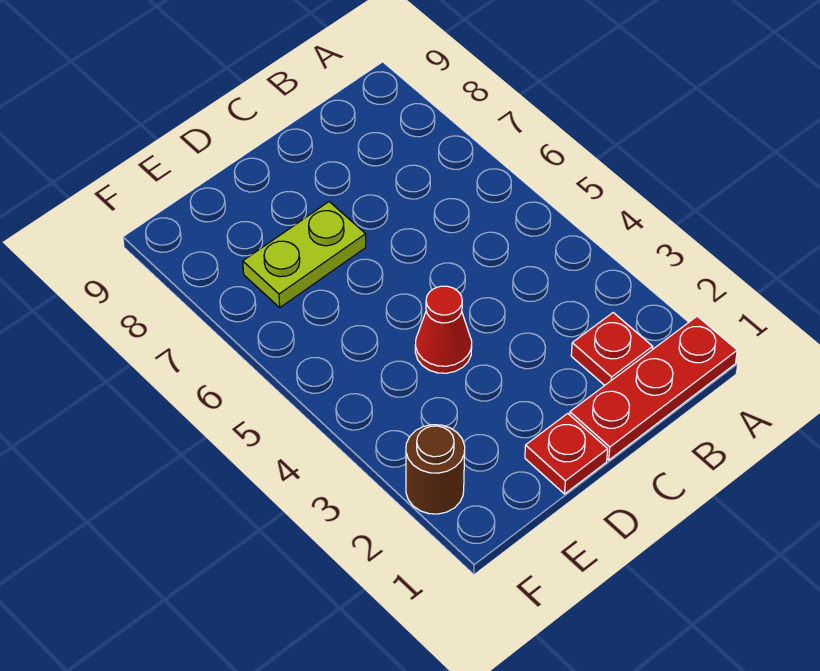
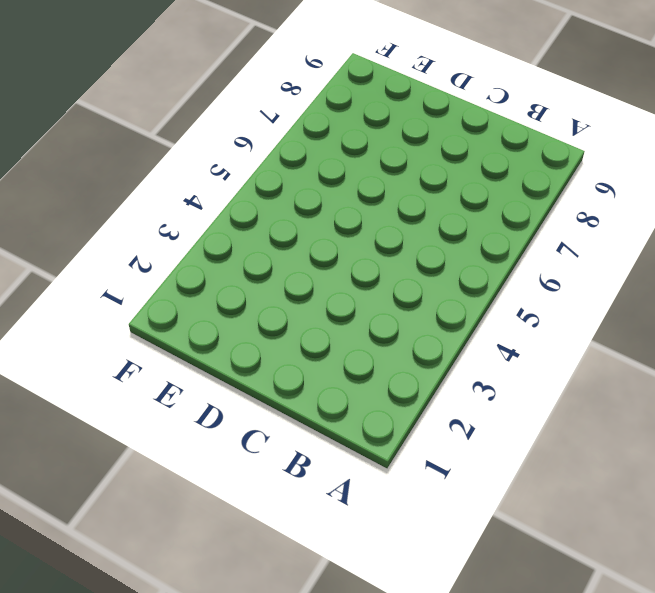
none -> red 1x3 plate [570,316,737,460]
none -> red 1x1 plate [571,313,653,385]

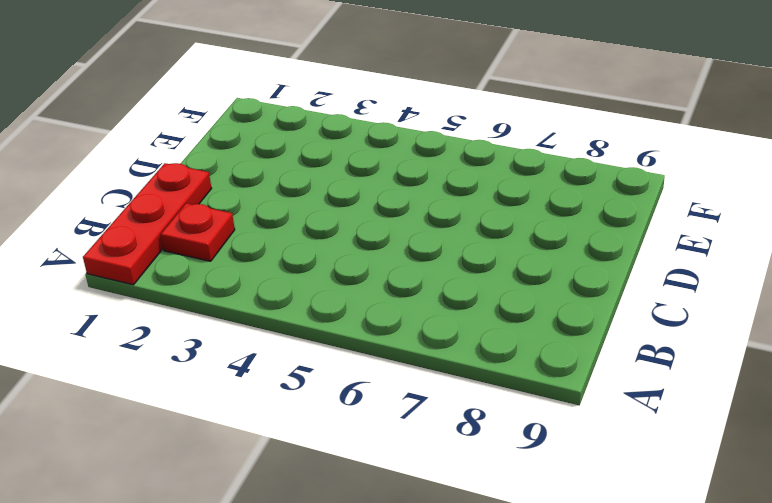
none -> red 1x1 plate [525,413,608,494]
none -> red 1x1 cone [415,286,472,373]

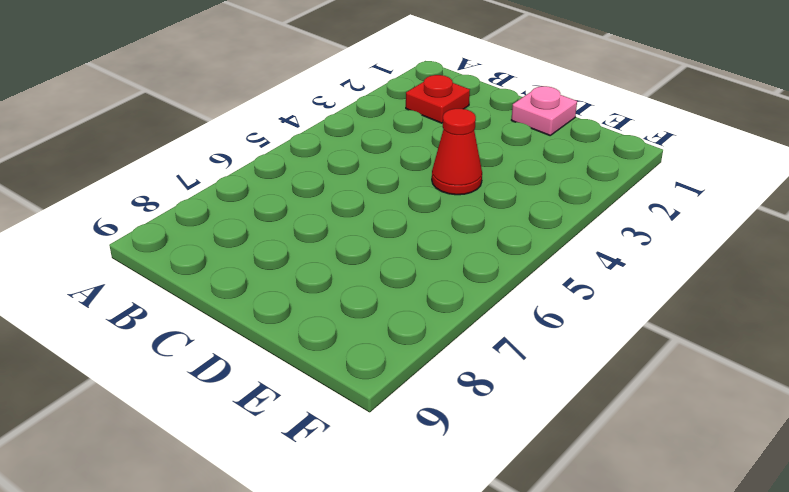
pink 1x1 plate [512,86,577,135] -> red 1x1 plate [525,413,608,494]
none -> red 1x3 plate [570,316,737,460]
none -> lime 1x2 plate [243,202,366,307]

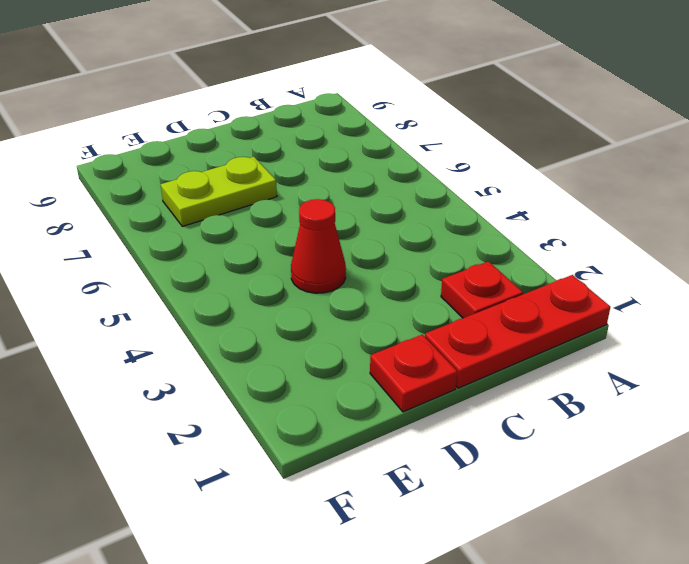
none -> brown 1x1 round brick [406,425,465,514]

